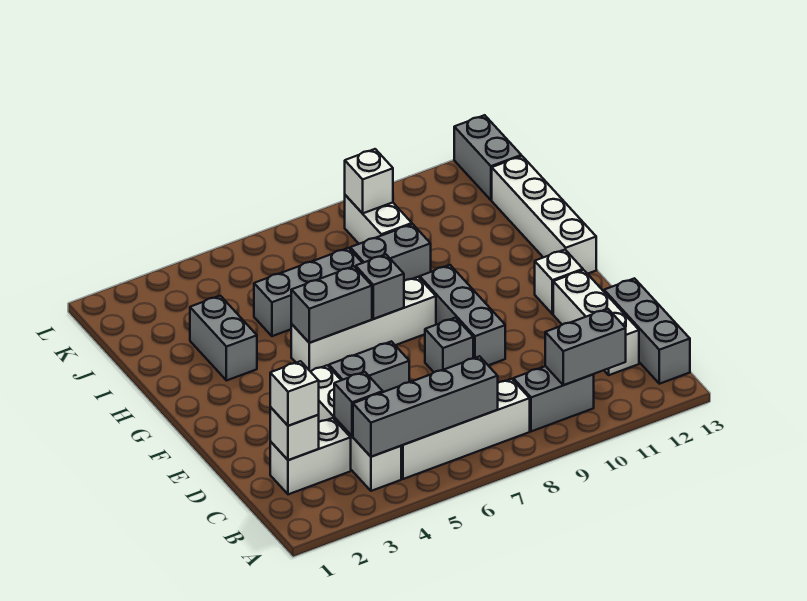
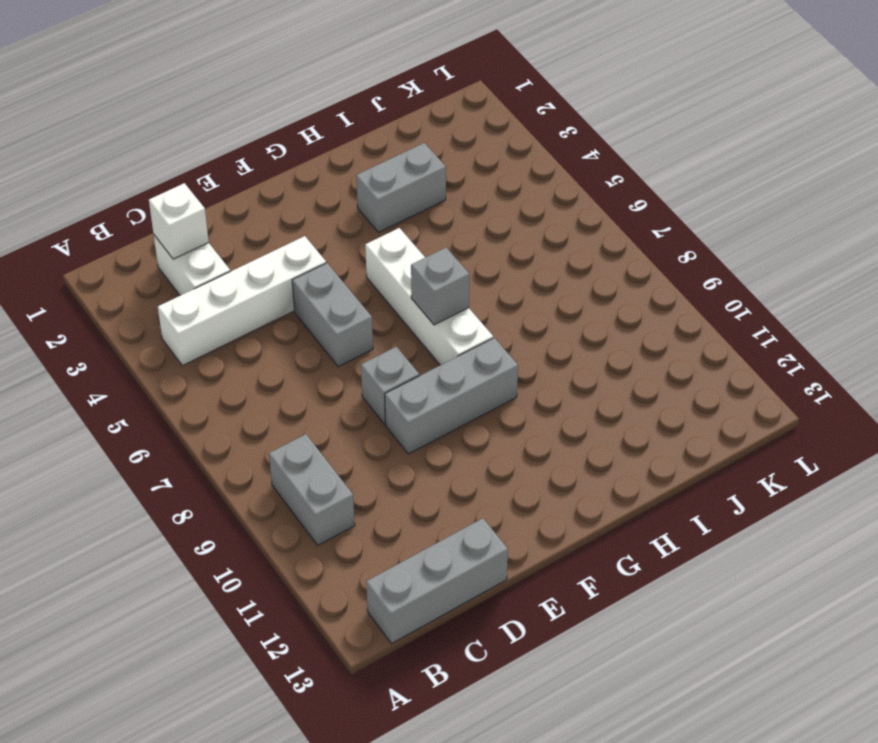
none -> white 1x4 brick [401,379,530,479]
none -> white 1x3 brick [553,270,639,375]
none -> white 1x1 brick [535,250,583,314]

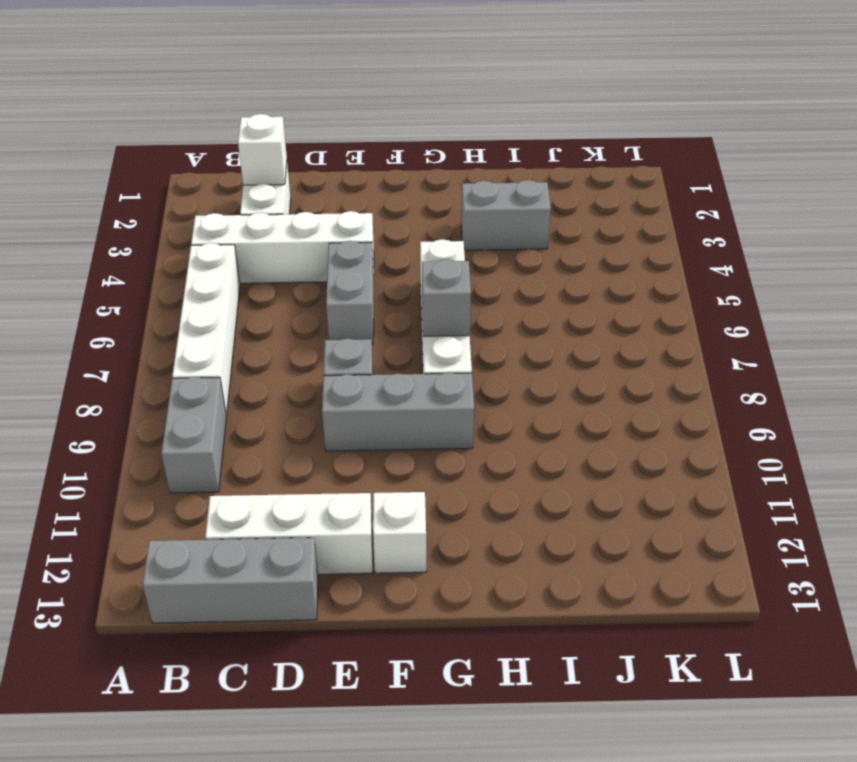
none -> white 1x4 brick [492,156,596,274]
none -> grey 1x3 brick [254,248,362,336]
none -> grey 1x2 brick [350,224,431,281]

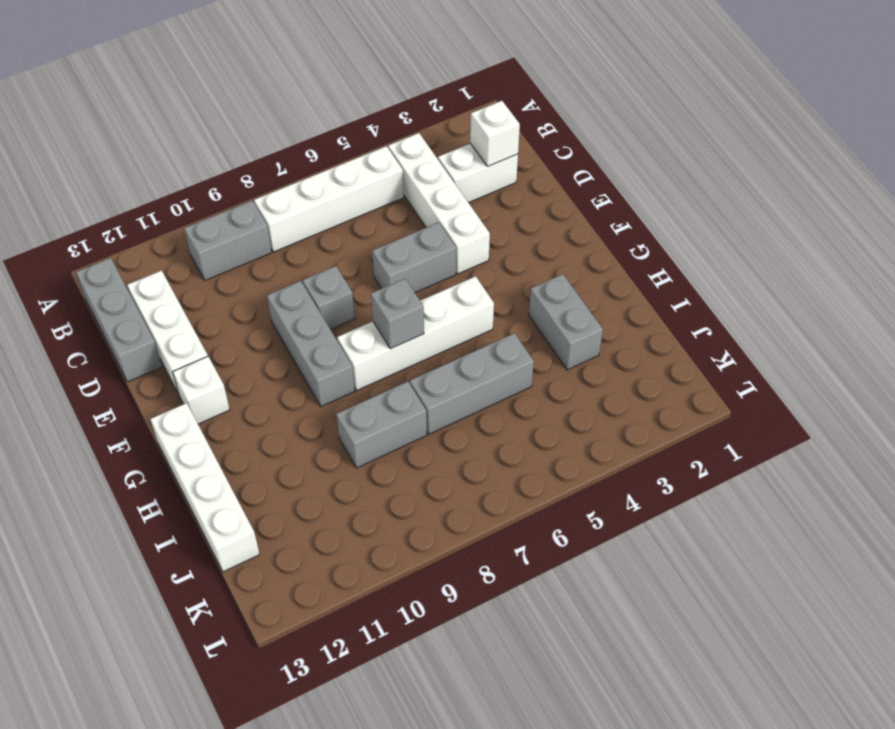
none -> white 1x2 brick [345,195,412,244]
none -> grey 1x2 brick [454,115,521,200]
none -> grey 1x4 brick [353,356,498,457]

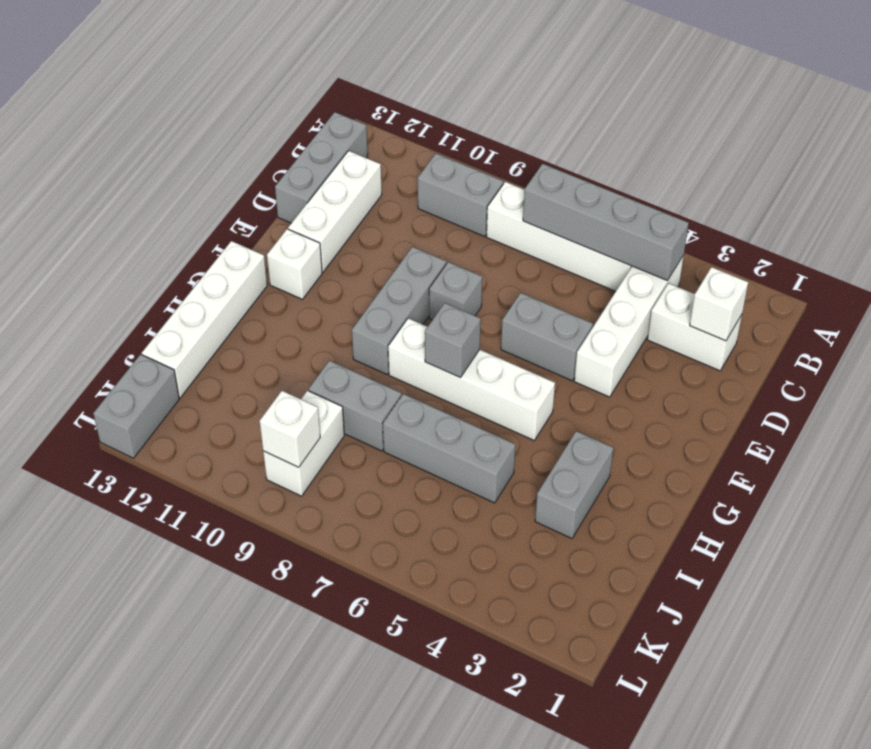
none -> grey 1x2 brick [545,309,626,385]
none -> grey 1x1 brick [334,372,383,436]
none -> grey 1x2 brick [291,266,372,343]

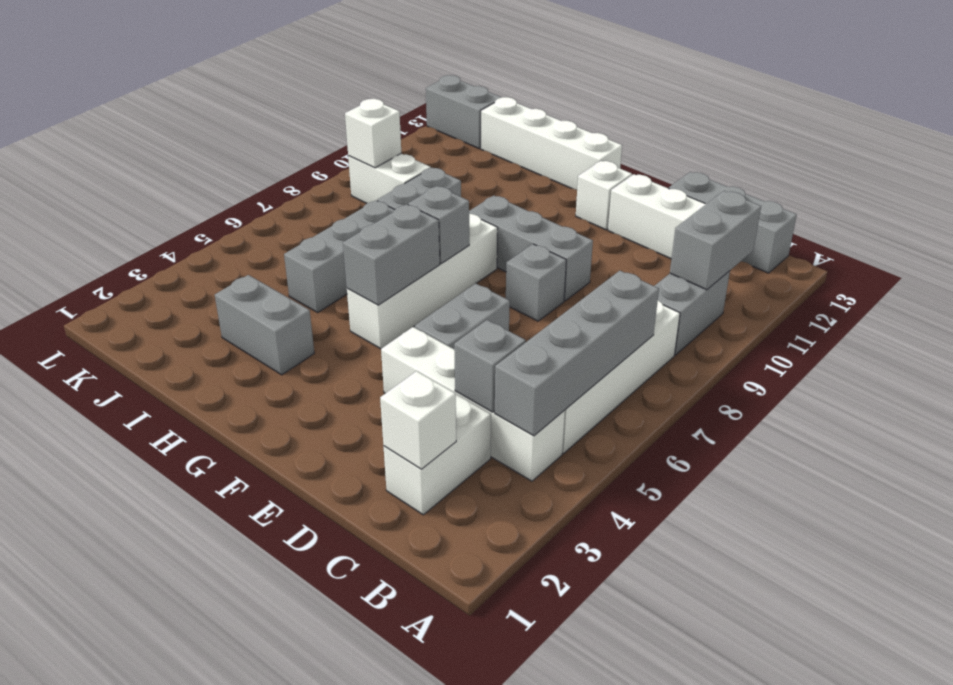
none -> white 1x1 brick [270,361,319,426]

